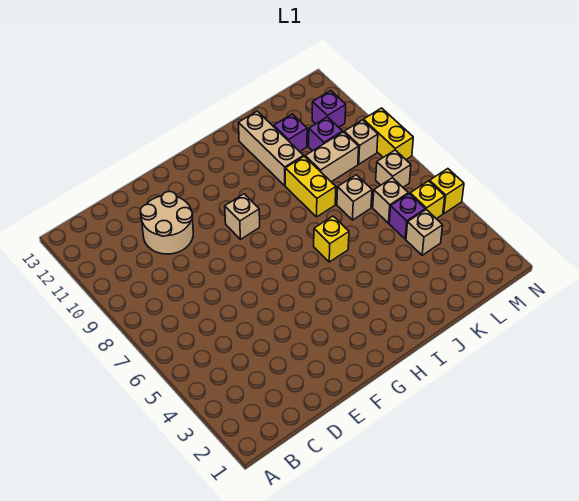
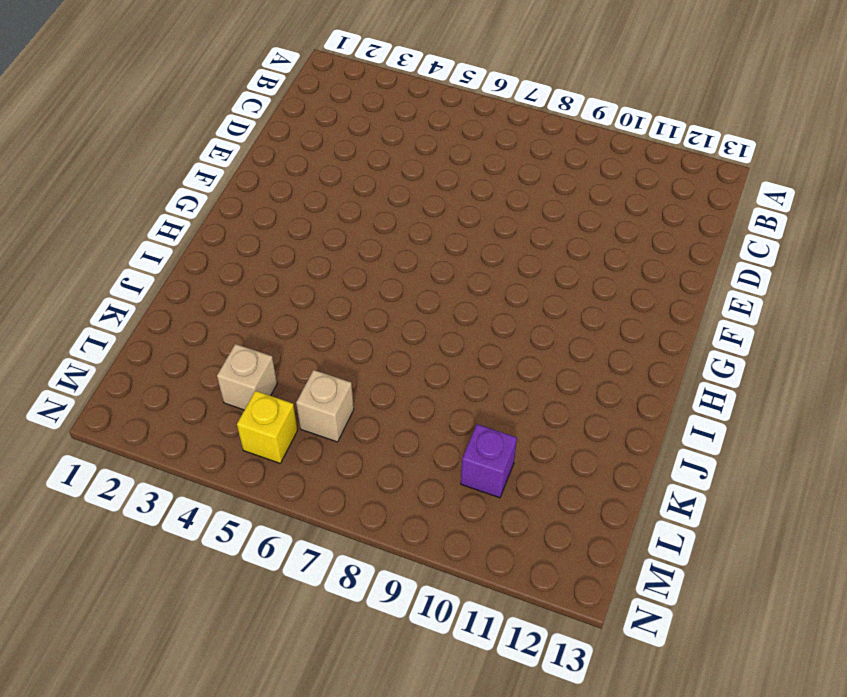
none -> tan 2x2 round brick [140,192,193,254]
none -> tan 1x1 brick [225,194,260,239]
none -> yellow 1x1 brick [314,216,349,262]

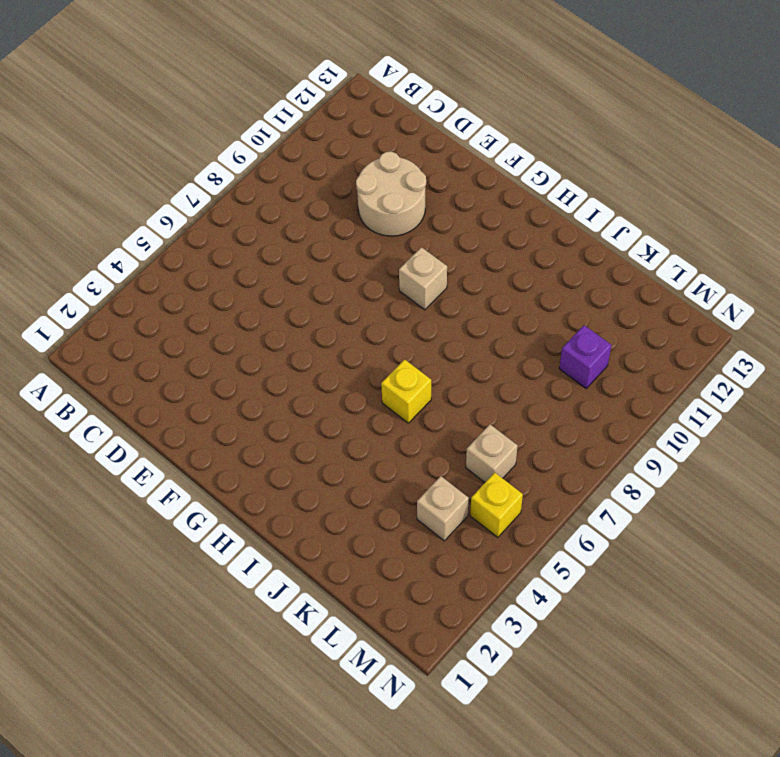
none -> yellow 1x2 brick [285,156,336,217]
none -> tan 1x3 brick [239,111,304,186]
none -> tan 1x1 brick [337,175,372,220]

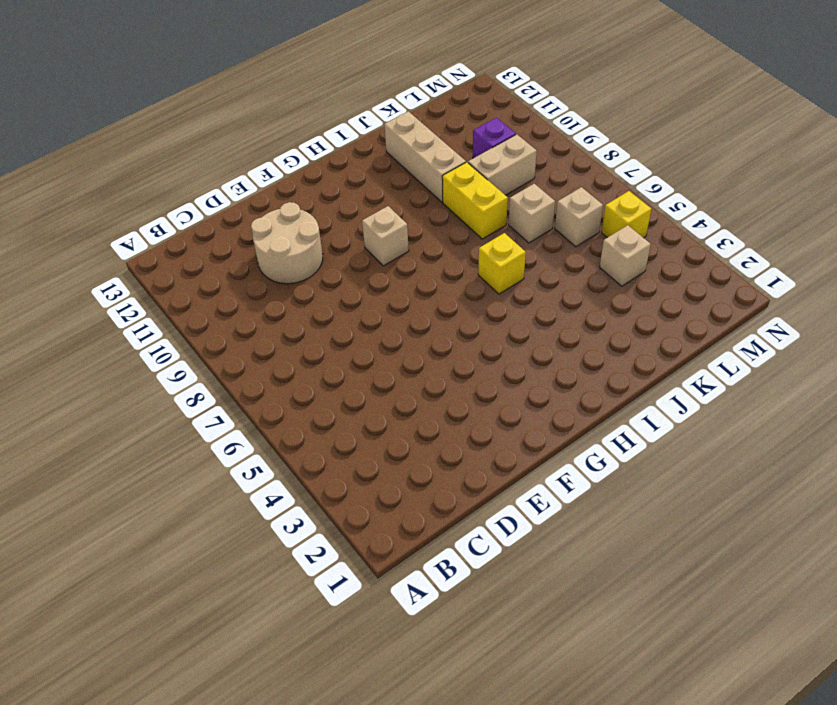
none -> purple 1x1 brick [274,114,307,152]
none -> purple 1x1 brick [389,194,425,239]
none -> tan 1x1 brick [376,150,411,187]

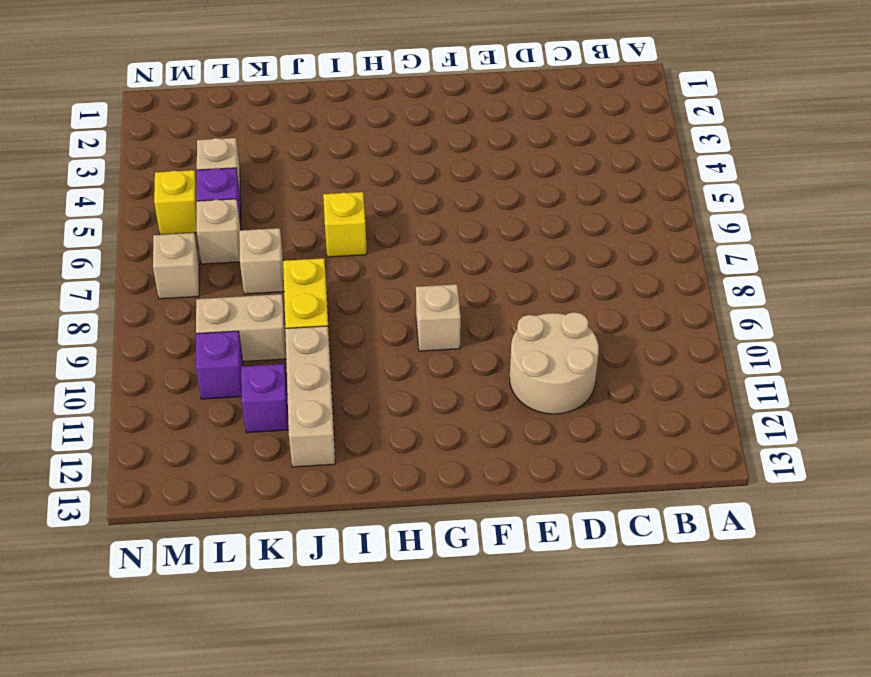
none -> tan 1x1 brick [344,120,378,164]
none -> purple 1x1 brick [312,91,346,127]
none -> yellow 1x1 brick [429,169,464,213]

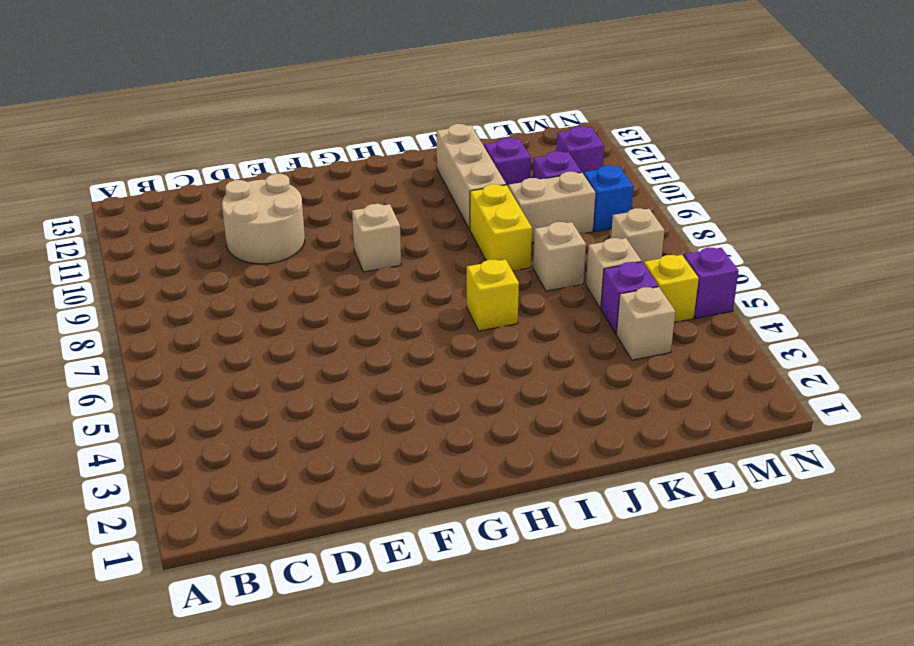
blue 1x1 brick [584,166,633,231] -> tan 1x1 brick [344,120,378,164]
purple 1x1 brick [684,248,739,318] -> yellow 1x1 brick [429,169,464,213]
none -> yellow 1x2 brick [363,108,413,159]

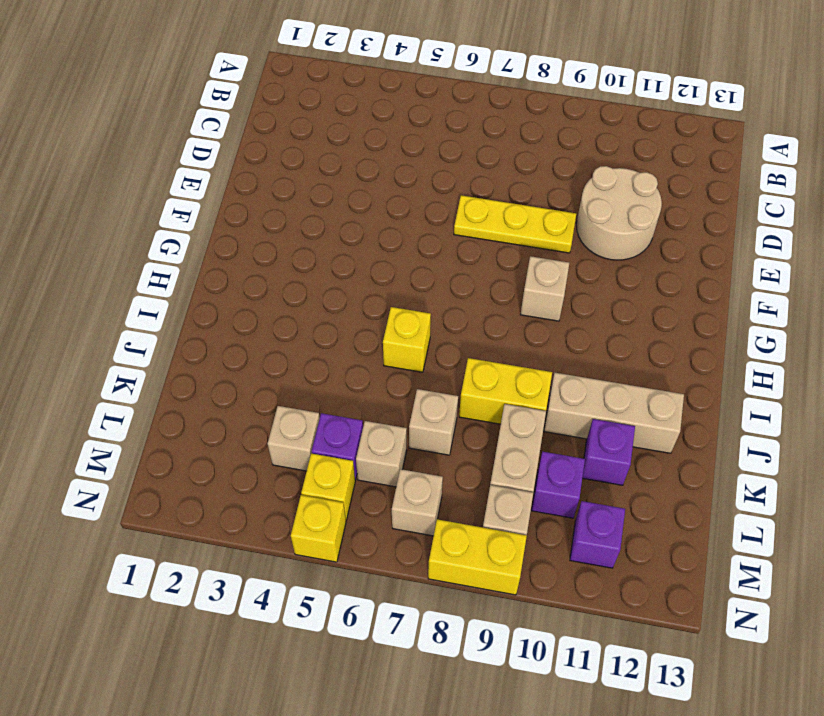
yellow 1x3 plate [454,195,576,253] -> none

